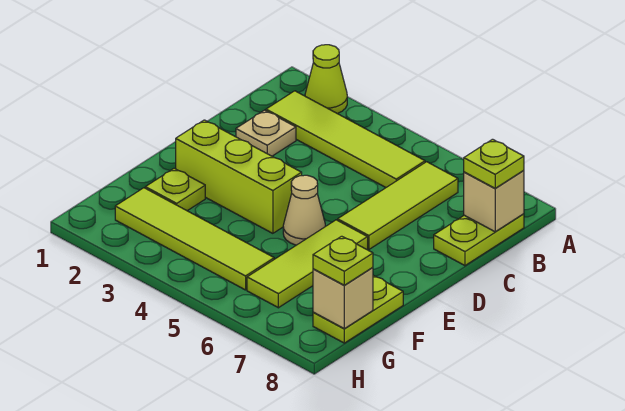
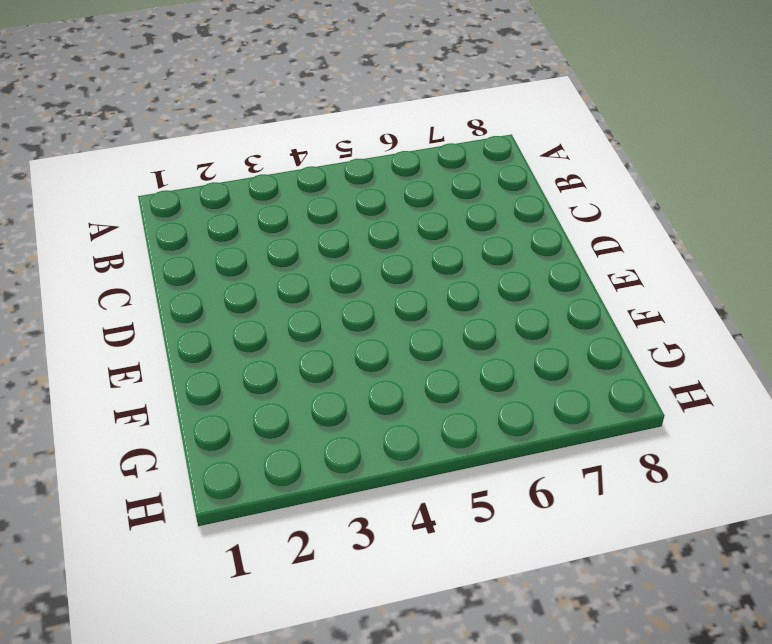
none -> lime 1x1 cone [305,45,347,114]
none -> lime 1x4 tile [266,91,425,187]
none -> lime 1x3 tile [338,162,458,249]

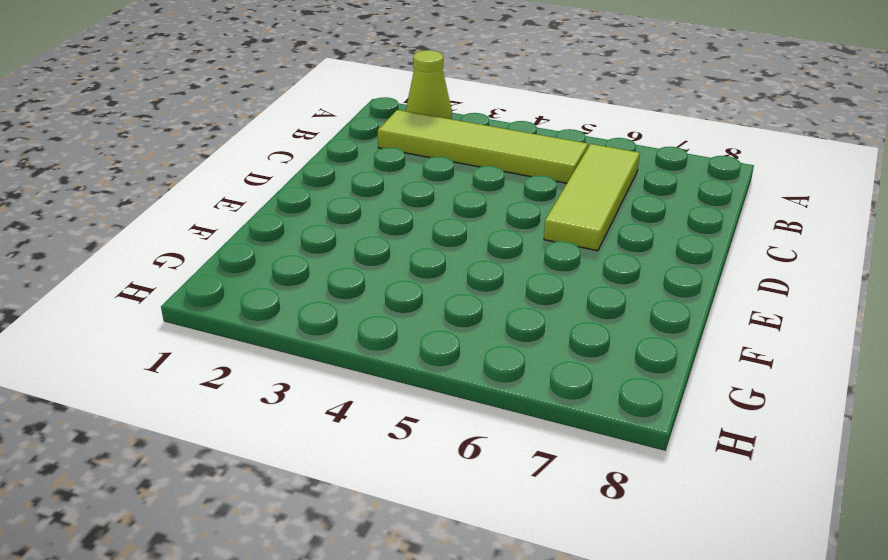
none -> lime 1x2 plate [434,214,524,266]
none -> tan 1x1 plate [236,110,296,156]
none -> lime 1x3 brick [176,120,302,233]

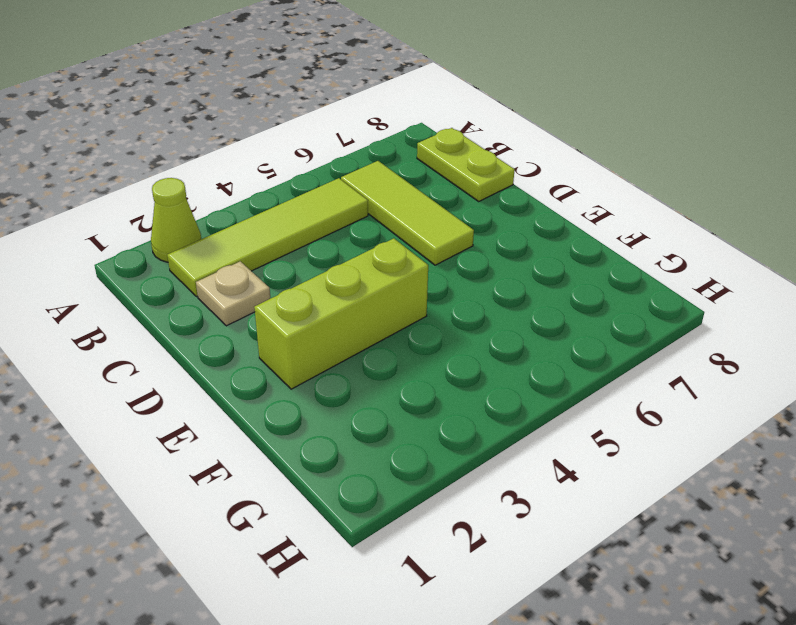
none -> tan 1x1 cone [283,175,325,245]
none -> lime 1x3 tile [247,220,368,308]
none -> lime 1x1 plate [145,168,205,211]

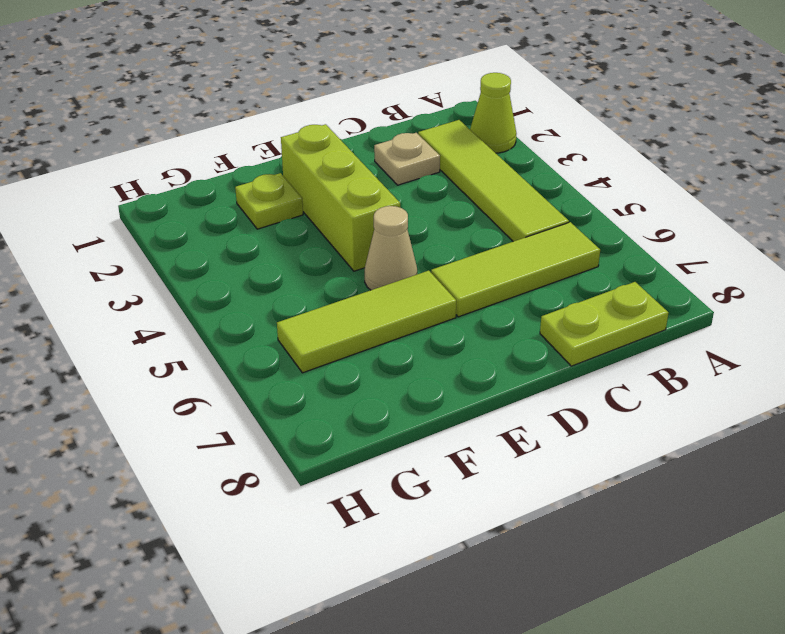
none -> lime 1x2 plate [313,275,403,343]
none -> lime 1x4 tile [115,188,274,290]
none -> tan 1x1 brick [464,171,524,232]

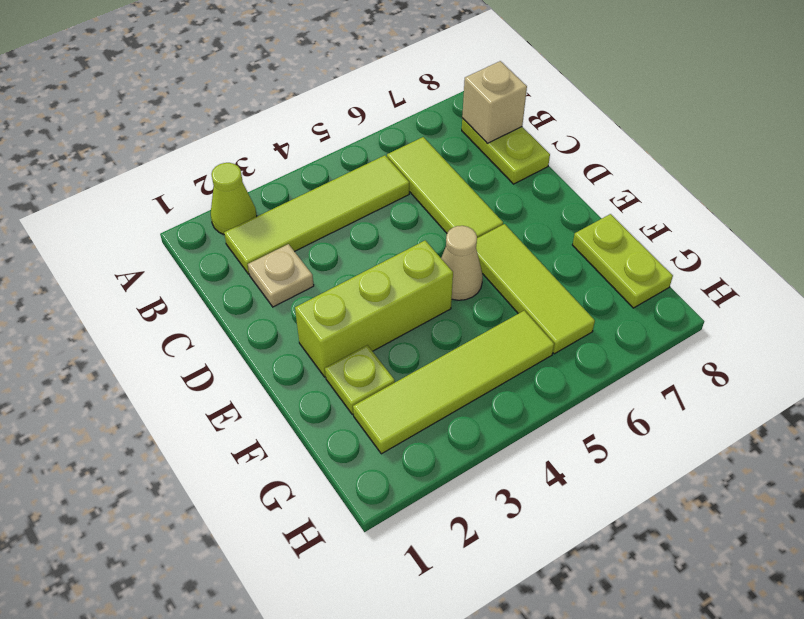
none -> tan 1x1 brick [313,267,373,329]
none -> lime 1x1 plate [464,139,524,188]
none -> lime 1x1 plate [313,236,373,285]

